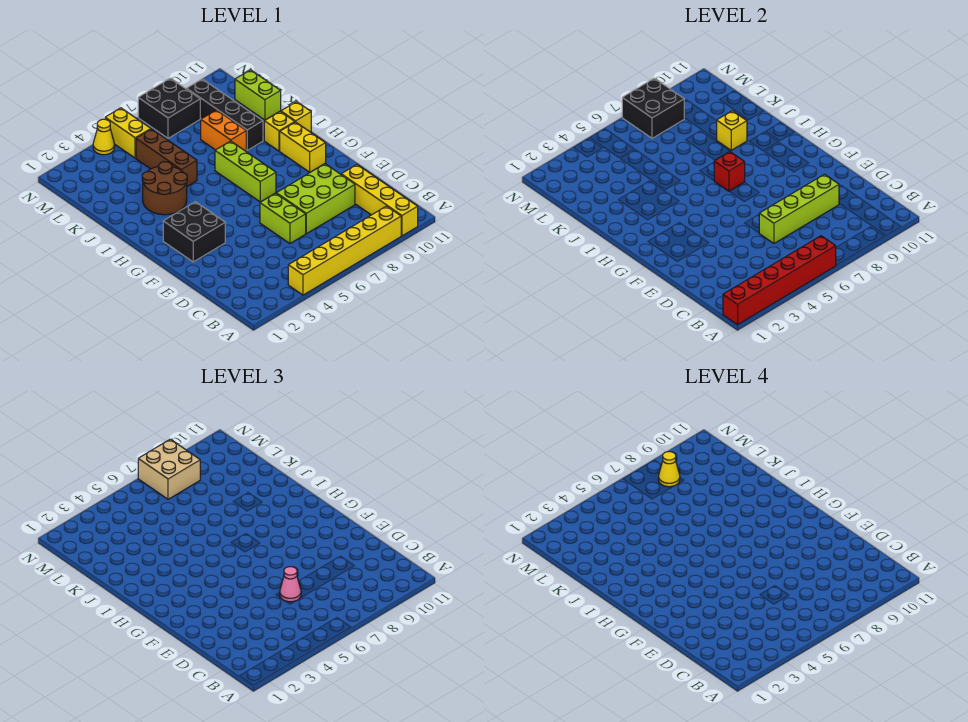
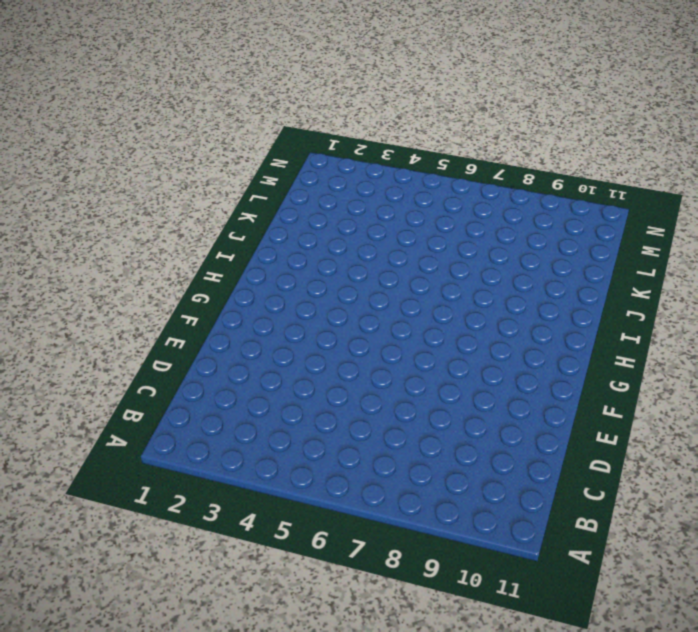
none -> yellow 1x6 brick [288,206,401,295]
none -> yellow 1x4 brick [341,165,418,236]
none -> lime 1x2 brick [260,193,306,244]

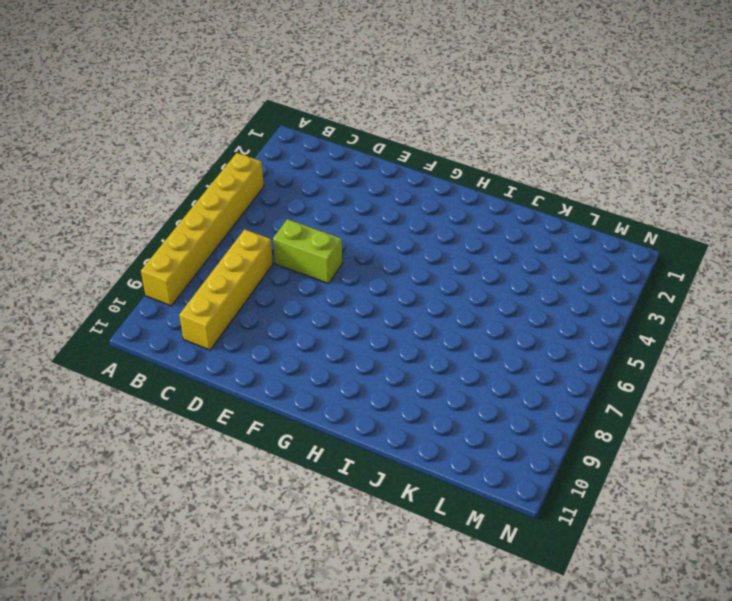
yellow 1x4 brick [179,229,273,350] -> yellow 1x4 brick turned to [341,165,418,236]
none -> lime 2x3 brick [276,164,355,234]
none -> black 2x2 brick [163,202,225,262]
none -> lime 1x3 brick [215,141,276,202]

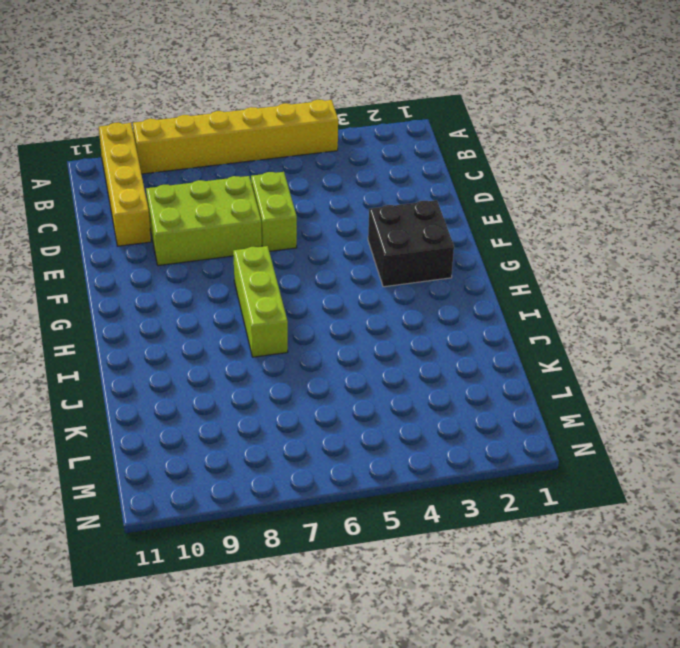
none -> yellow 1x2 brick [280,122,326,172]
none -> brown 2x2 round brick [142,162,187,215]
none -> yellow 1x1 brick [264,112,295,151]

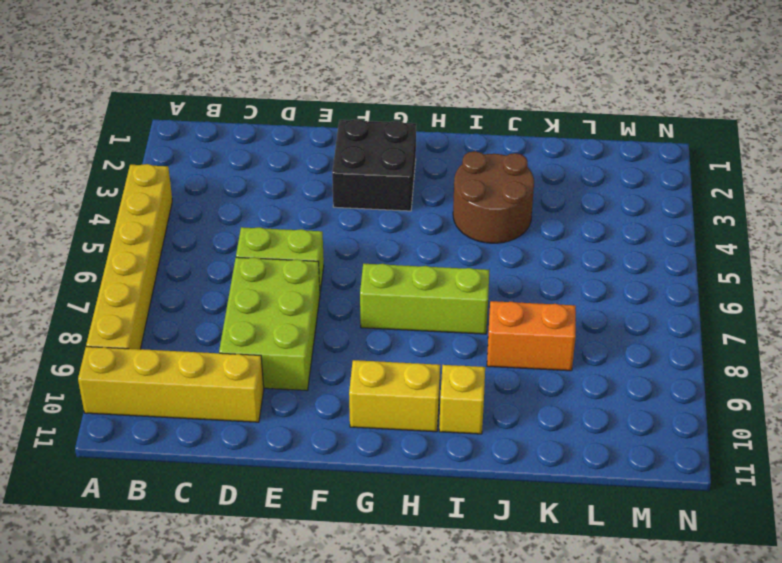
none -> yellow 1x1 brick [281,102,311,132]
none -> brown 1x3 brick [136,129,197,186]
none -> black 1x4 brick [187,79,263,150]

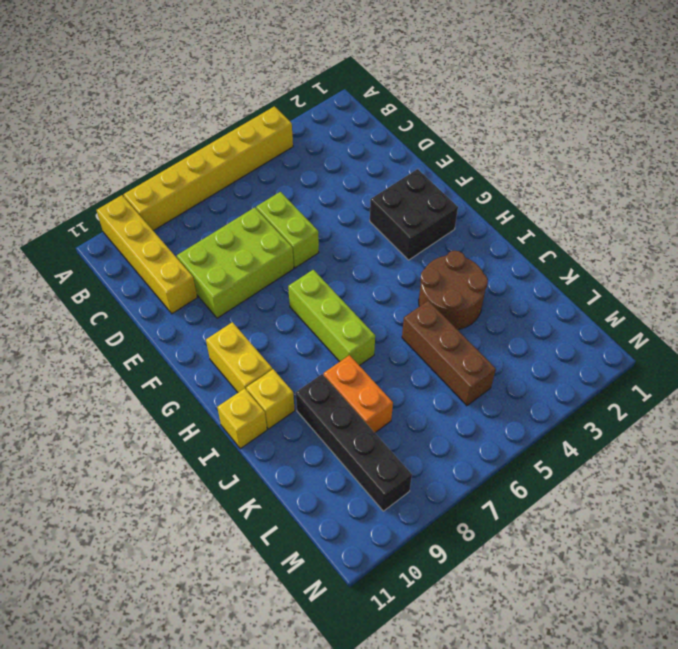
none -> lime 1x2 brick [235,70,281,120]
none -> yellow 1x2 brick [105,108,151,158]
none -> black 2x2 brick [138,78,200,138]

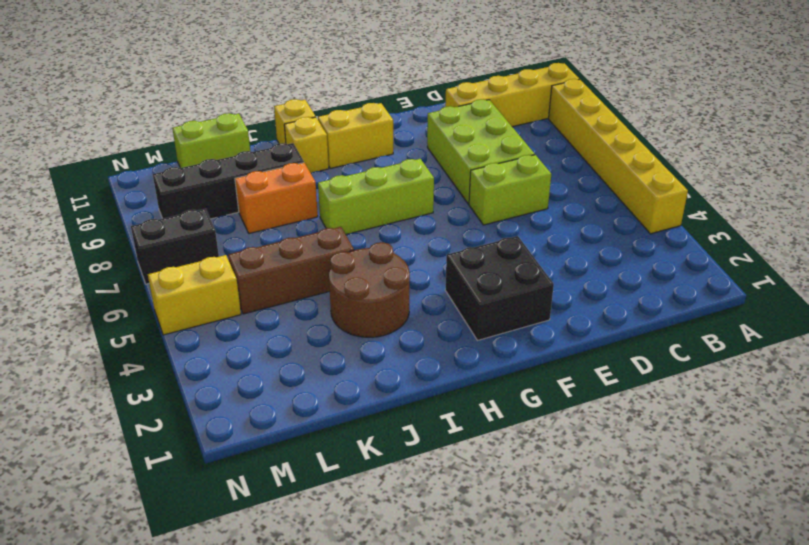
black 1x2 brick [131,209,219,284] -> black 2x2 brick [138,78,200,138]
none -> yellow 1x1 cone [93,119,115,155]
none -> red 1x6 brick [723,236,836,325]
none -> lime 1x4 brick [759,174,839,244]

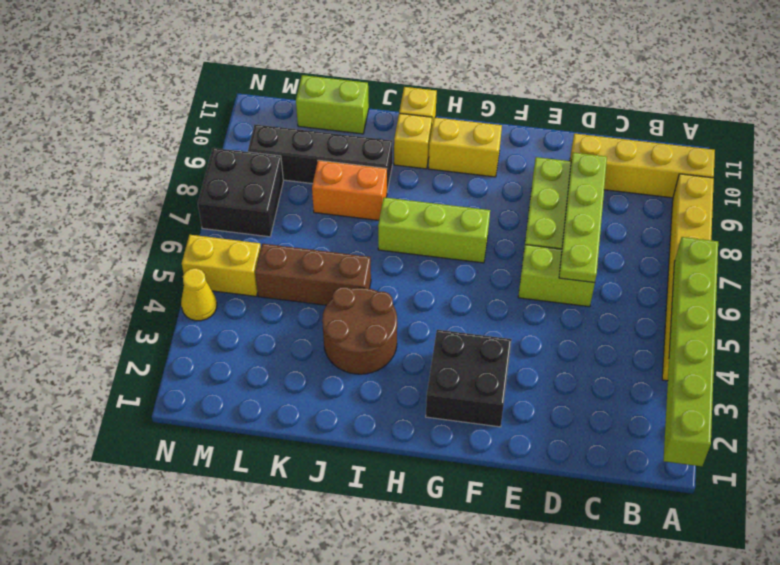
lime 1x6 brick [663,237,718,466] -> red 1x6 brick [723,236,836,325]
lime 1x4 plate [559,153,607,283] -> lime 1x4 brick [759,174,839,244]
none -> red 1x1 brick [714,152,745,191]
none -> yellow 1x1 brick [717,111,747,150]
none -> black 2x2 brick [622,78,684,138]

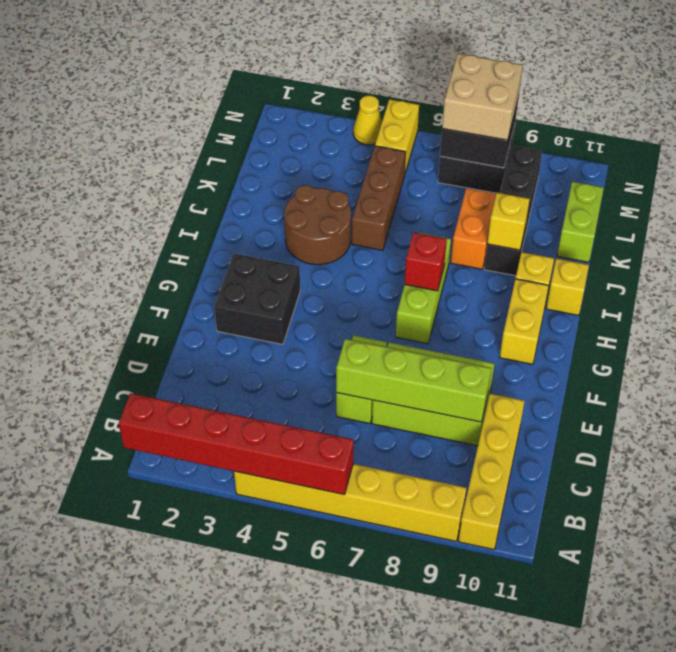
none -> pink 1x1 cone [280,567,301,602]
none -> yellow 1x1 cone [659,452,680,487]

